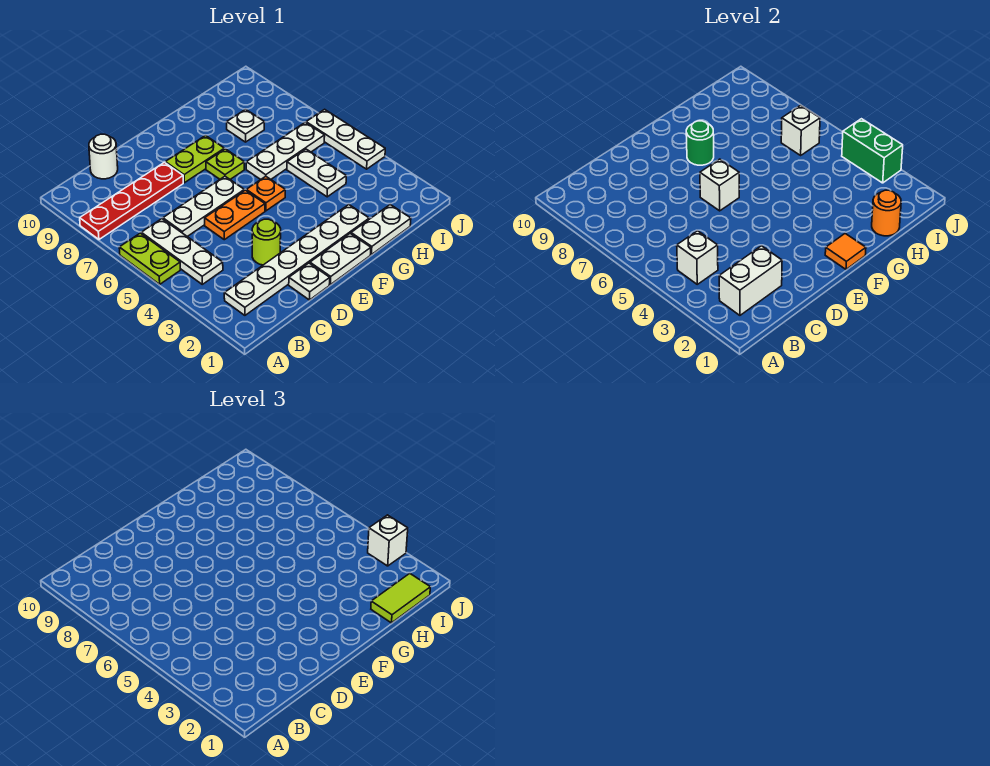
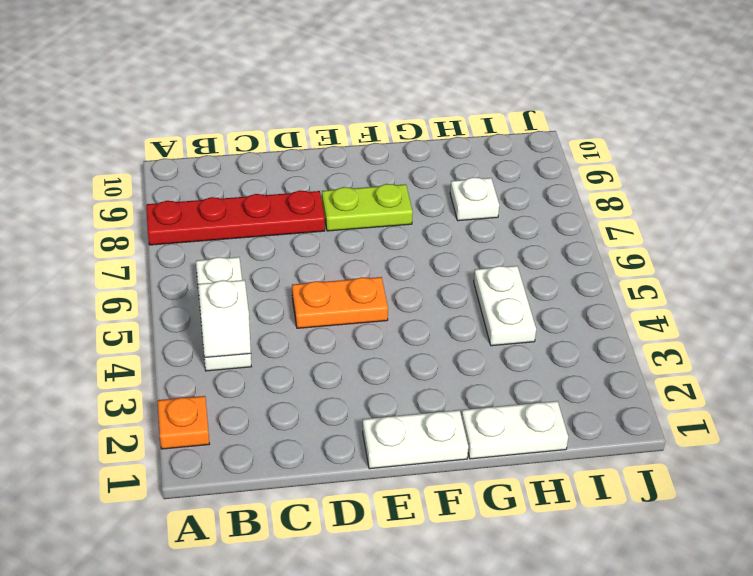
orange 1x1 plate [158,396,209,449] -> orange 1x1 plate moved to [246,176,285,211]
none -> lime 1x2 plate [119,233,180,284]
none -> white 1x6 plate [224,205,369,315]
none -> white 1x3 plate [163,176,244,237]

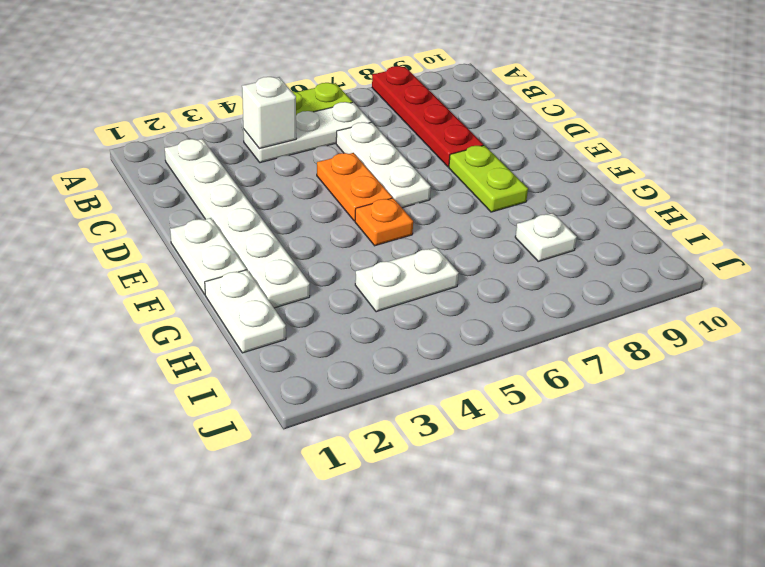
none -> white 1x1 round brick [89,134,118,179]
none -> white 1x1 plate [289,263,330,300]
none -> lime 1x1 round brick [252,219,281,265]

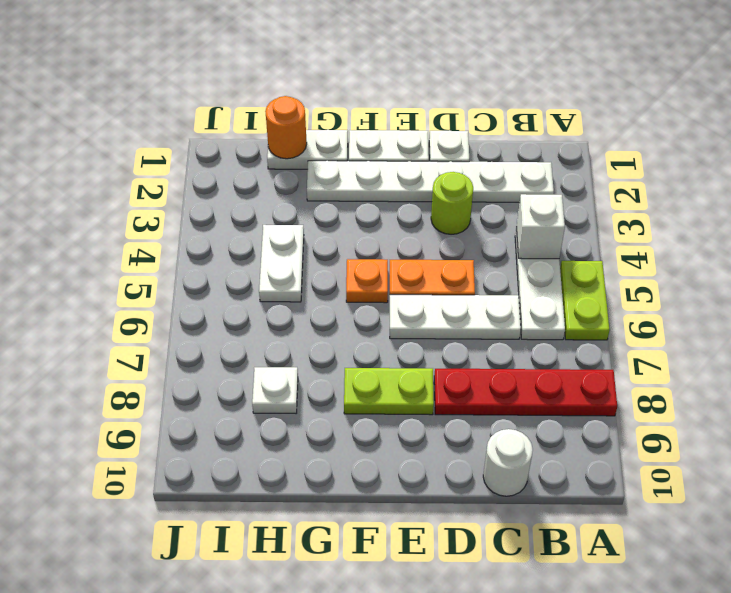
none -> lime 1x1 plate [206,149,244,179]
none -> white 1x3 plate [246,122,325,180]
none -> white 1x3 plate [306,109,385,169]

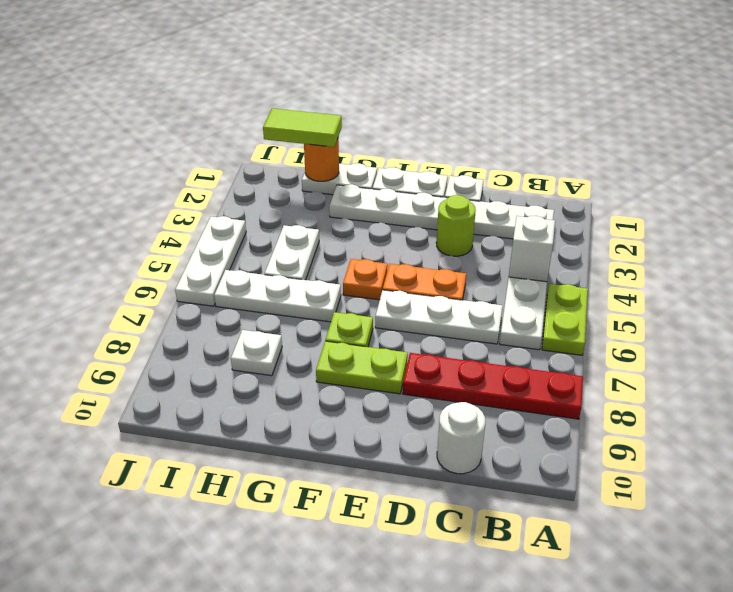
none -> white 1x2 brick [719,246,782,315]
none -> white 1x1 brick [700,159,739,211]
none -> orange 1x1 tile [825,233,866,269]

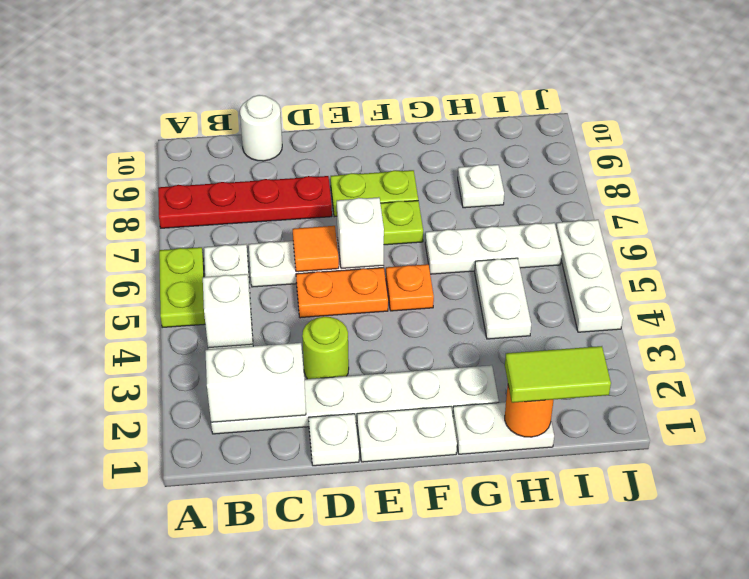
orange 1x1 tile [293,226,339,272] -> orange 1x1 tile moved to [825,233,866,269]
none -> green 1x1 round brick [686,121,714,165]
none -> white 1x1 brick [781,105,820,155]
none -> green 1x2 brick [842,119,903,183]

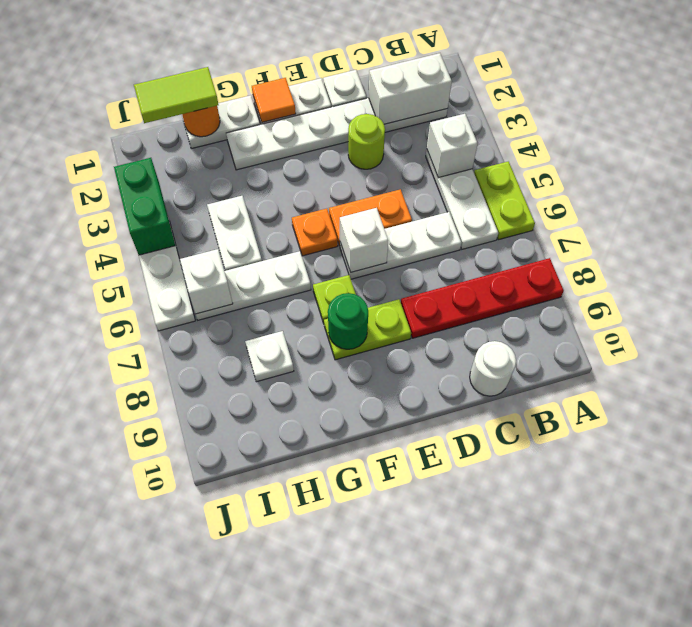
none -> white 1x1 brick [368,515,408,566]

